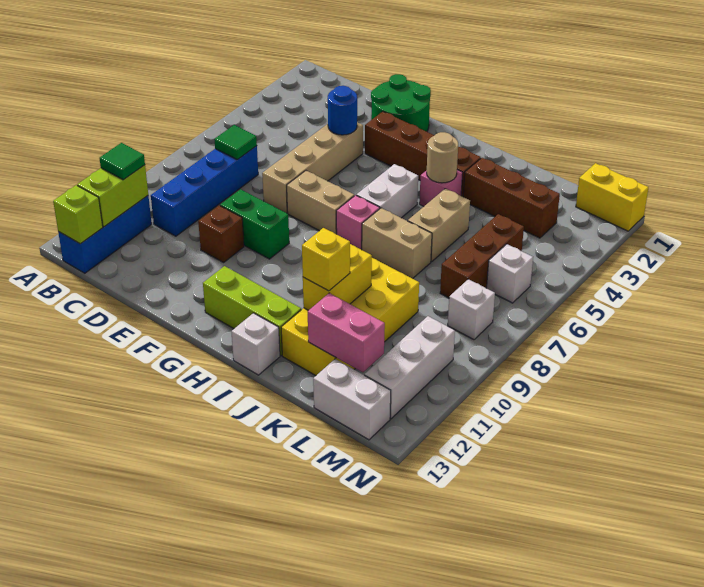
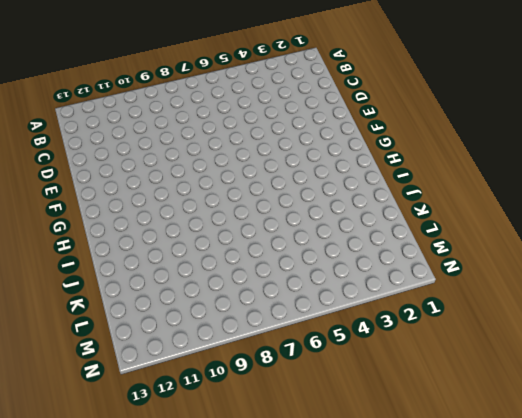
none -> blue 1x3 brick [58,196,152,273]
none -> blue 1x4 brick [151,146,258,236]
none -> green 2x2 round brick [371,74,431,132]
none -> tan 1x4 brick [262,122,363,213]

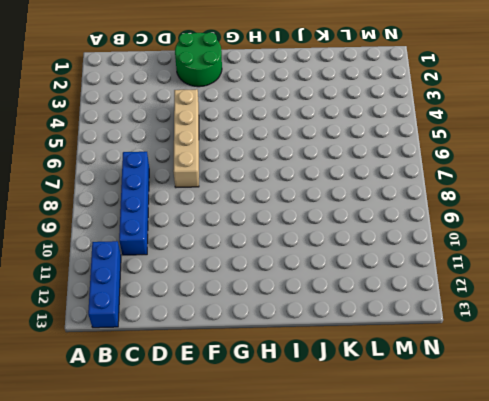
none -> green 1x2 brick [220,189,289,259]
none -> brown 1x1 brick [198,205,244,262]
none -> brown 1x4 brick [365,111,481,197]
none -> tan 1x2 brick [287,171,354,234]

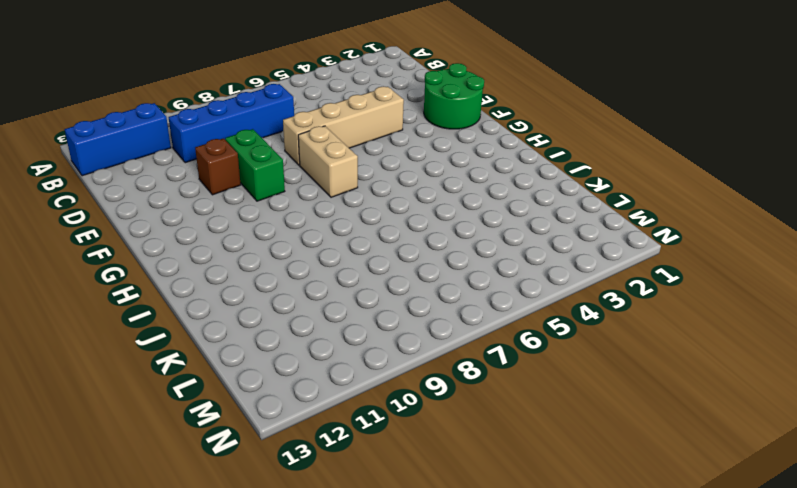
none -> brown 1x4 brick [365,111,481,197]
none -> lime 1x3 brick [203,266,301,356]
none -> white 1x2 brick [356,164,418,218]
none -> pink 1x1 brick [336,195,380,250]

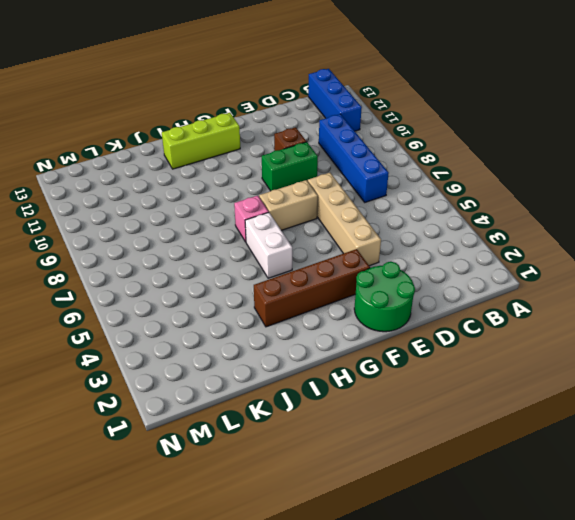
none -> pink 1x1 brick [419,170,463,206]
none -> tan 1x2 brick [362,208,432,279]
none -> white 1x1 brick [231,313,280,375]
none -> brown 1x3 brick [463,158,560,238]

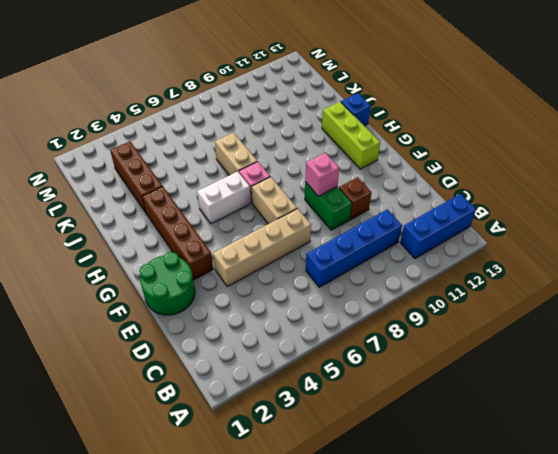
pink 1x1 brick [305,153,339,196] -> pink 1x1 brick moved to [419,170,463,206]
blue 1x1 brick [341,93,371,126] -> white 1x1 brick [231,313,280,375]
none -> tan 1x2 brick [408,189,470,262]
none -> yellow 2x4 brick [281,258,419,376]
none -> brown 1x3 brick [440,214,524,298]
none -> white 1x2 brick [313,359,391,440]

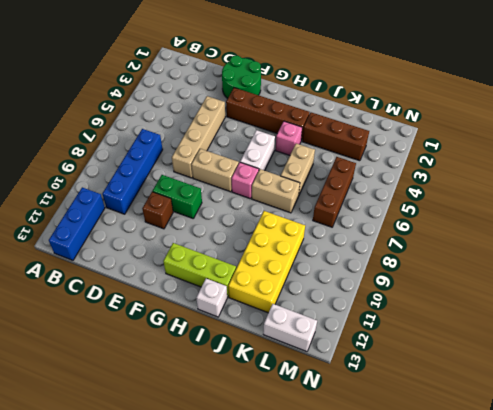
none -> yellow 1x2 brick [576,163,649,231]
none -> white 1x1 brick [487,244,533,303]
none -> white 1x1 brick [448,279,495,340]
none -> white 1x3 brick [364,316,455,419]

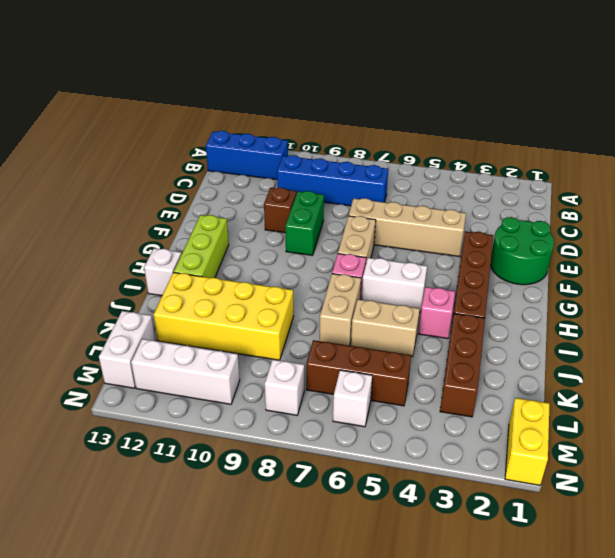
none -> lime 1x2 brick [77,165,148,227]
none -> lime 1x1 brick [53,185,103,244]
none -> green 1x1 tile [214,125,257,160]
none -> blue 1x1 round brick [328,86,357,135]

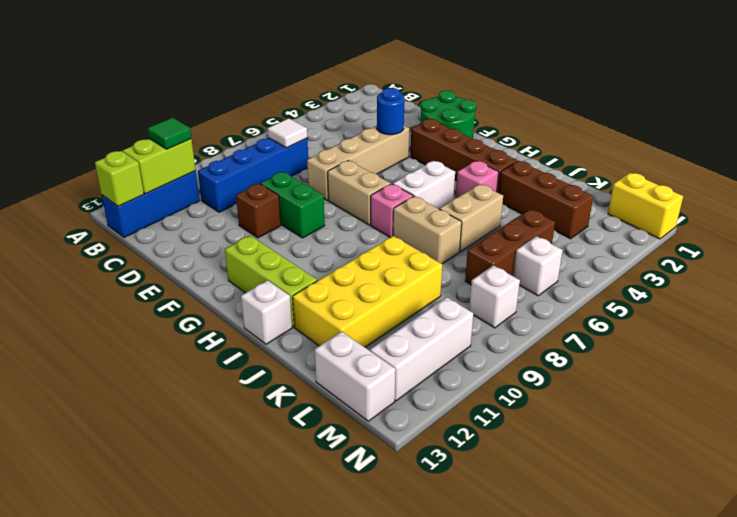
white 1x1 tile [268,118,307,148] -> green 1x1 tile [214,125,257,160]
none -> tan 1x1 round brick [427,132,458,183]
none -> yellow 1x2 brick [303,244,372,310]
none -> pink 1x2 brick [308,293,385,372]
none -> yellow 1x1 brick [302,228,350,291]

